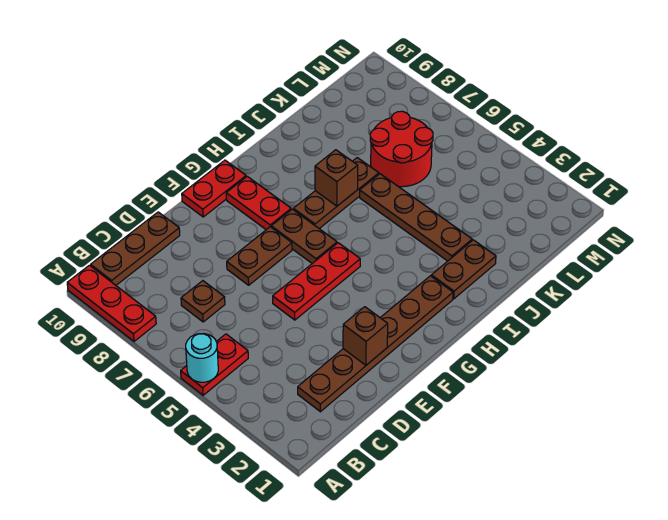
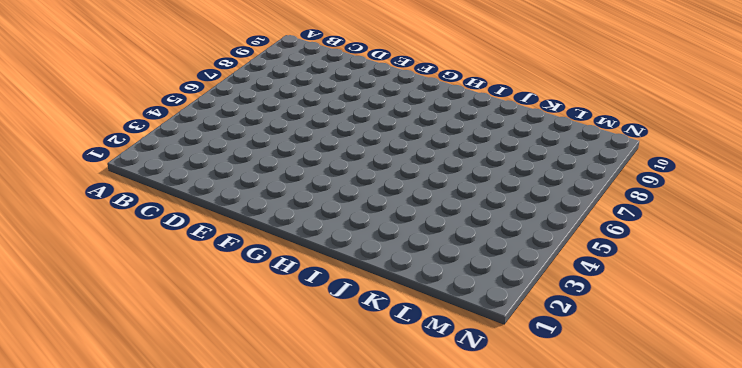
none -> red 1x2 plate [181,334,248,395]
none -> red 1x3 plate [67,265,156,341]
none -> brown 1x3 plate [91,212,180,285]

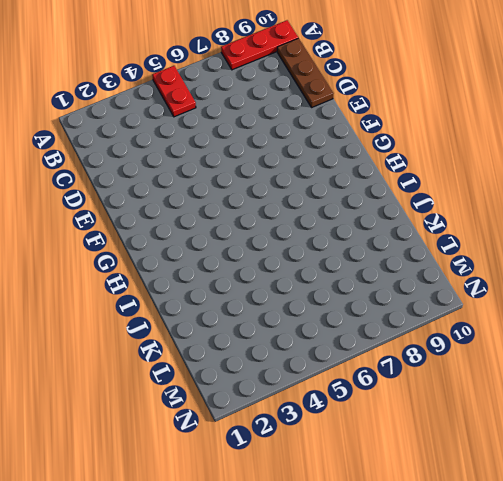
none -> brown 1x6 plate [298,276,453,412]
none -> brown 1x1 plate [181,281,225,322]
none -> red 1x3 plate [273,243,360,320]

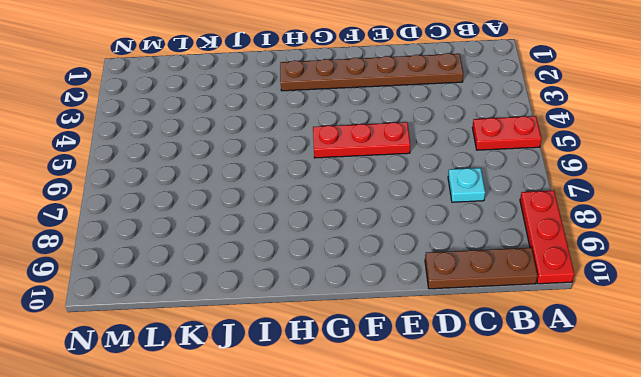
cyan 1x1 plate [448,168,485,202] -> brown 1x1 plate [181,281,225,322]
none -> brown 1x2 plate [227,227,292,285]
none -> red 1x2 plate [182,160,246,217]
none -> brown 1x2 plate [271,209,337,263]

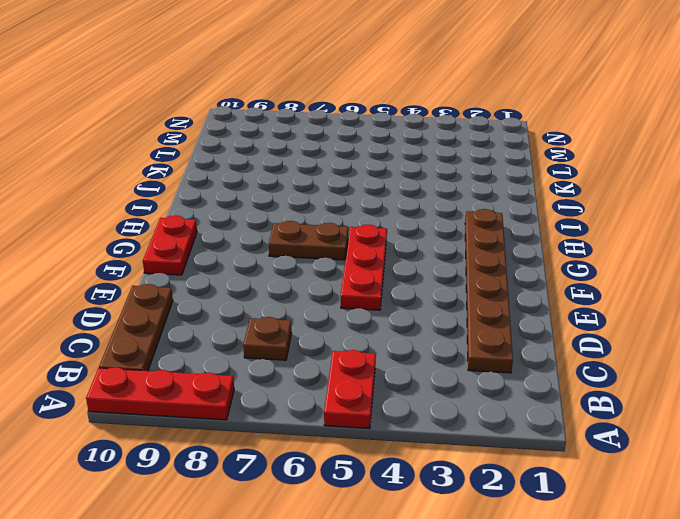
none -> brown 1x2 plate [227,227,292,285]
none -> red 1x2 plate [226,176,291,230]
none -> brown 1x3 plate [293,158,379,229]

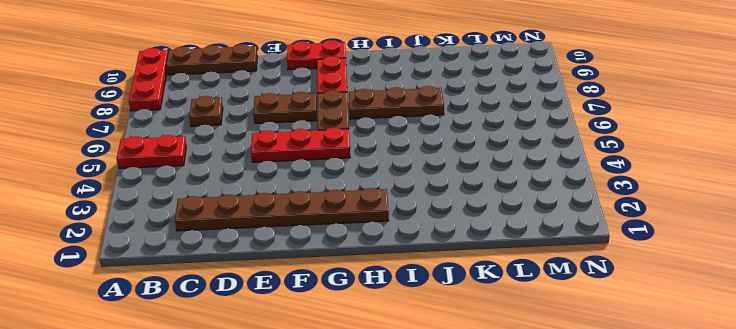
none -> brown 1x2 plate [431,240,496,299]
none -> brown 1x4 plate [360,174,472,261]
none -> red 2x2 round brick [370,111,433,187]

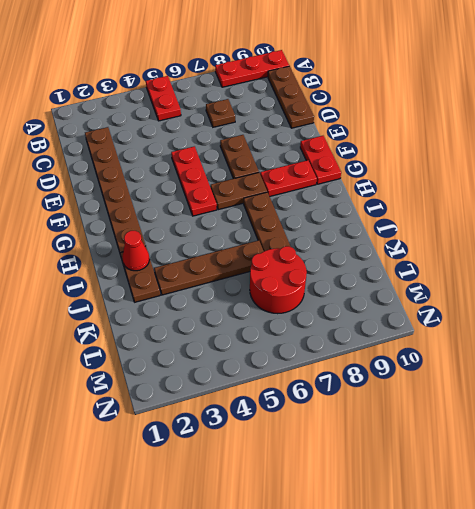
red 1x1 cone [122,231,150,271] -> none
none -> cyan 1x1 round brick [186,334,218,382]
none -> brown 1x1 brick [343,307,388,365]
none -> brown 1x1 brick [315,150,358,206]

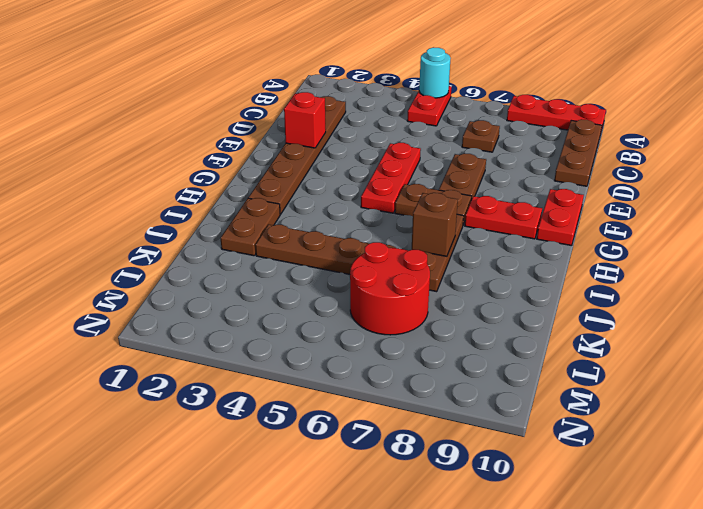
red 1x1 brick [284,92,326,148] -> brown 1x1 brick [343,307,388,365]

